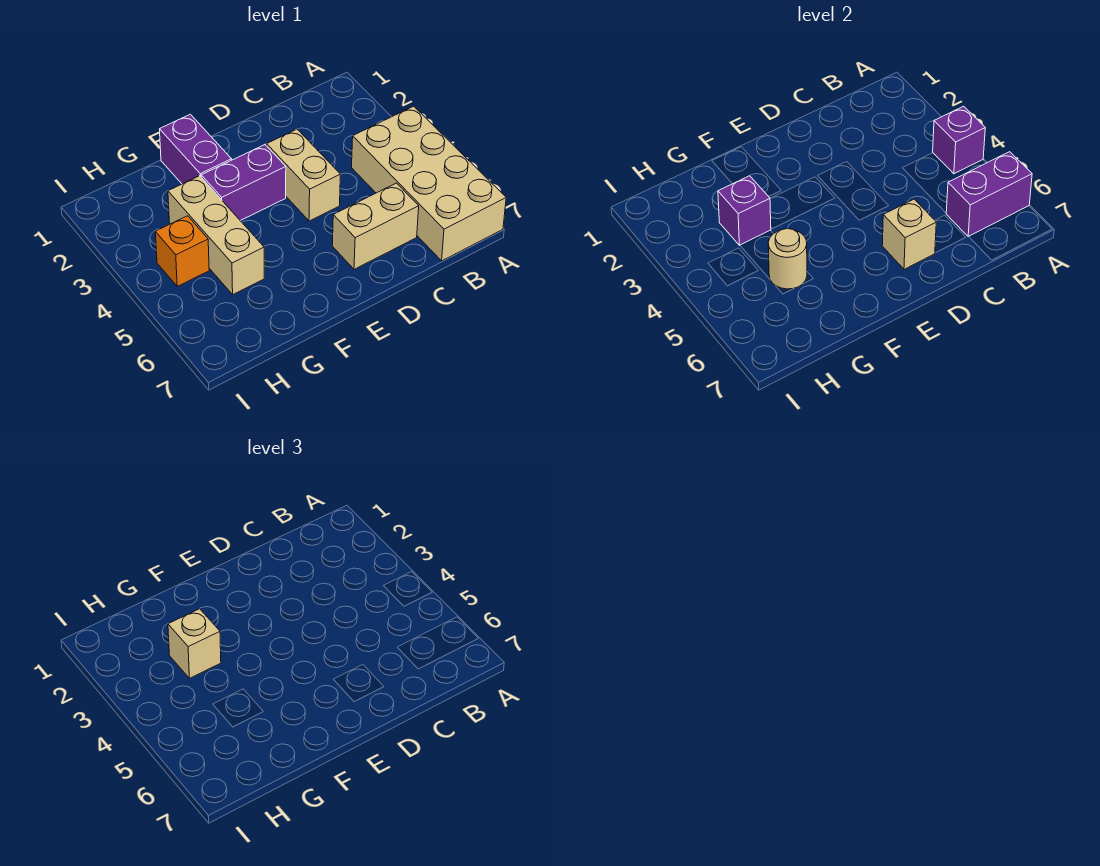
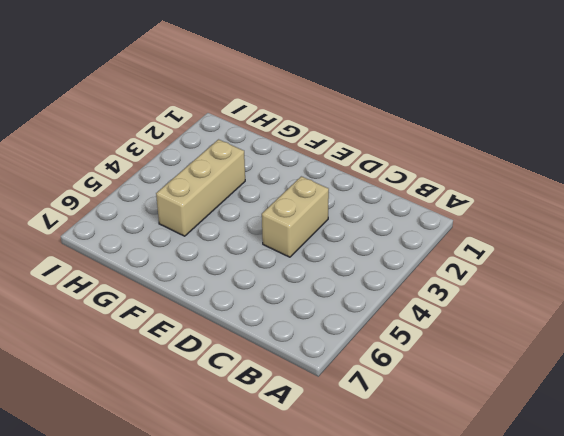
none -> tan 2x4 brick [352,106,506,261]
none -> tan 1x2 brick [332,183,419,269]
none -> purple 1x2 brick [201,145,286,221]

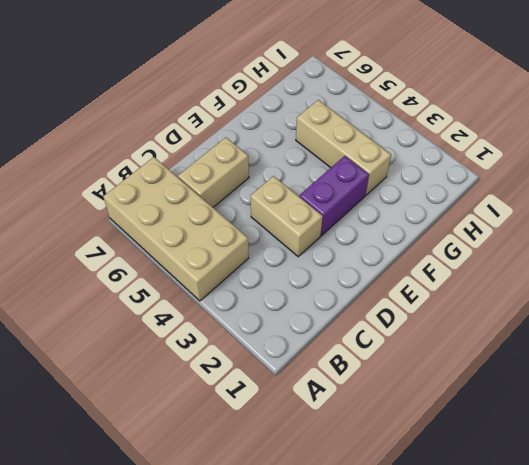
none -> purple 1x2 brick [160,114,232,184]
none -> orange 1x1 brick [155,216,209,286]
none -> purple 1x1 brick [933,106,985,174]

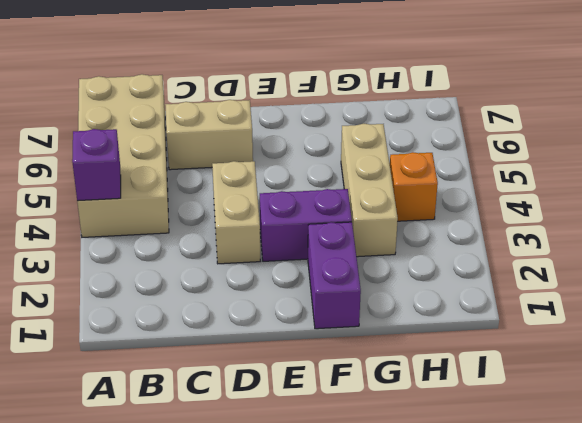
none -> purple 1x2 brick [946,152,1032,237]
none -> tan 1x1 brick [882,199,936,269]
none -> purple 1x1 brick [718,176,771,245]

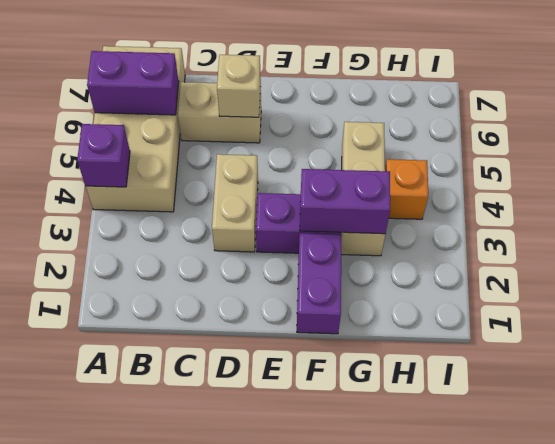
purple 1x2 brick [300,169,390,234] -> purple 1x1 brick [718,176,771,245]
none -> tan 1x1 round brick [768,229,807,289]
none -> tan 1x1 brick [168,609,221,678]

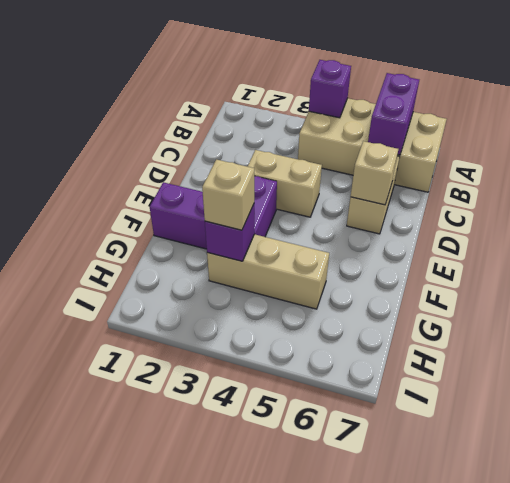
none -> orange 1x1 brick [155,216,209,286]
none -> tan 1x1 round brick [768,229,807,289]

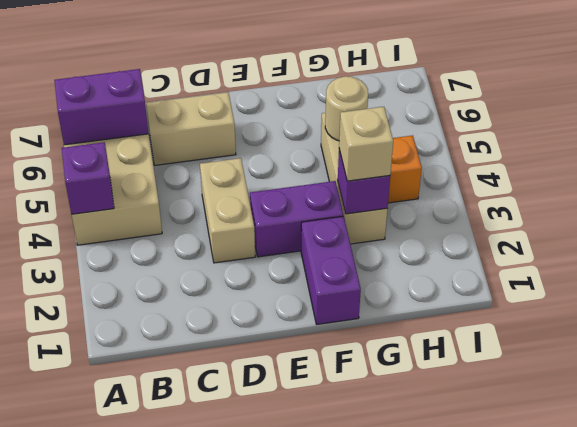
none -> tan 1x1 brick [882,199,936,269]

